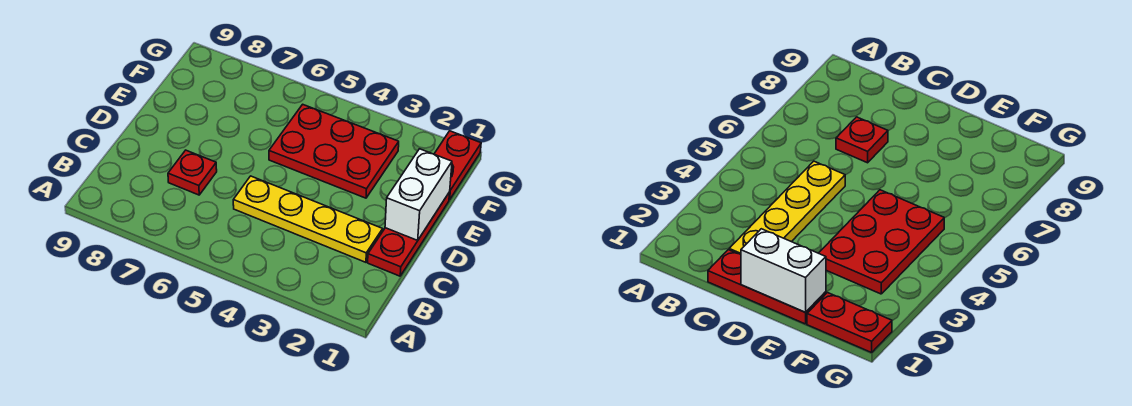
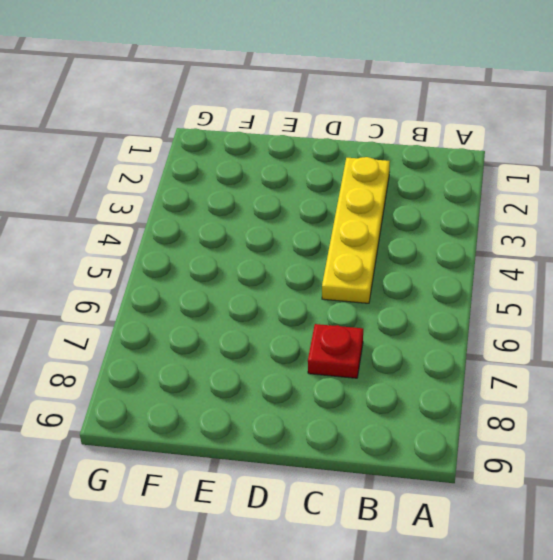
none -> red 1x3 plate [368,192,450,276]
none -> red 2x3 plate [269,104,399,198]

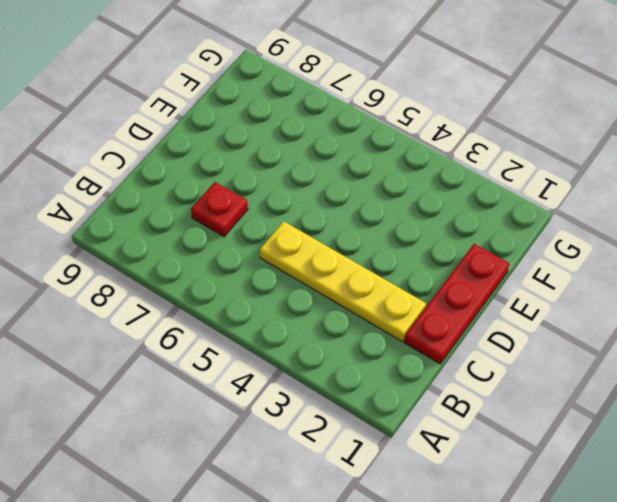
none -> red 2x3 plate [269,104,399,198]
none -> red 1x2 plate [434,131,481,200]

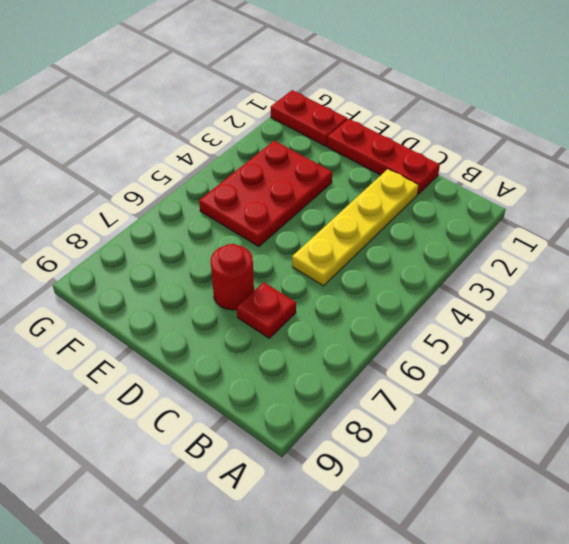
red 1x1 round brick [211,244,254,310] -> none
none -> white 1x2 brick [385,149,452,240]

